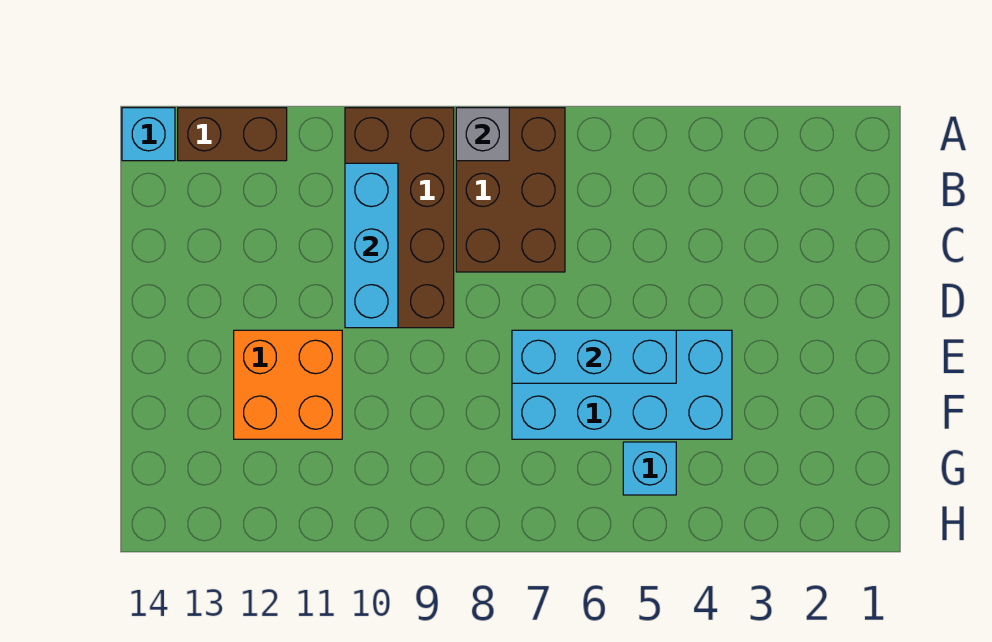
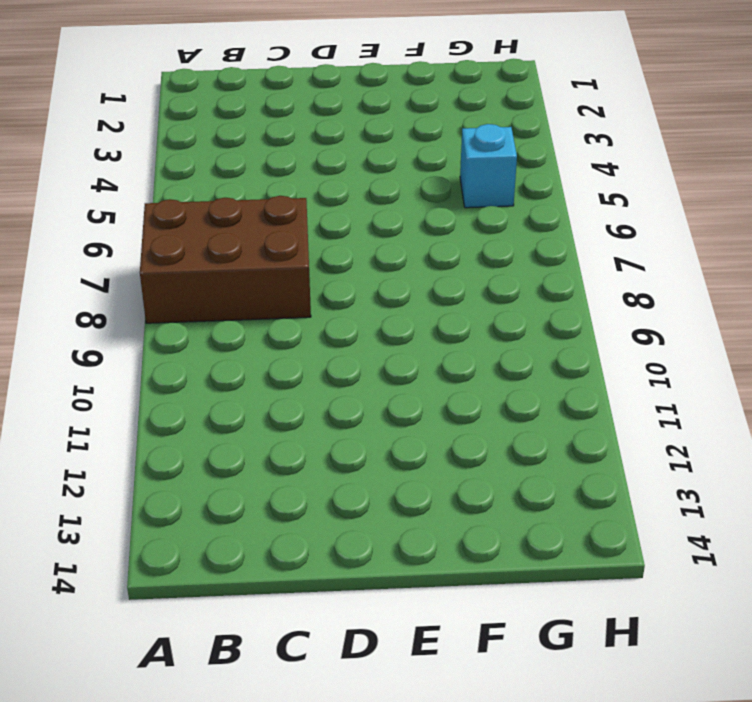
none -> brown 2x4 brick [345,108,454,328]
none -> brown 1x2 brick [178,108,287,161]

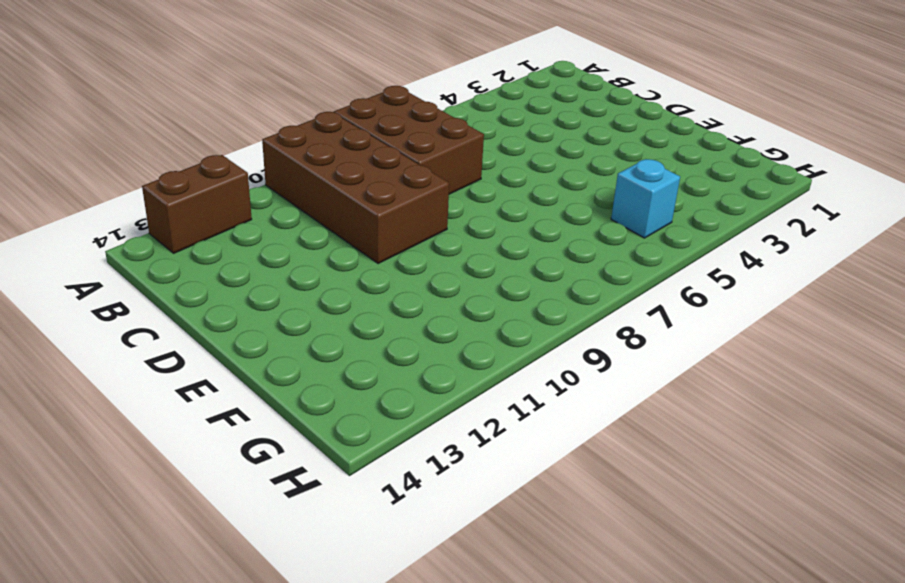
none -> cyan 1x1 brick [122,108,175,161]
none -> cyan 2x4 brick [512,330,732,439]

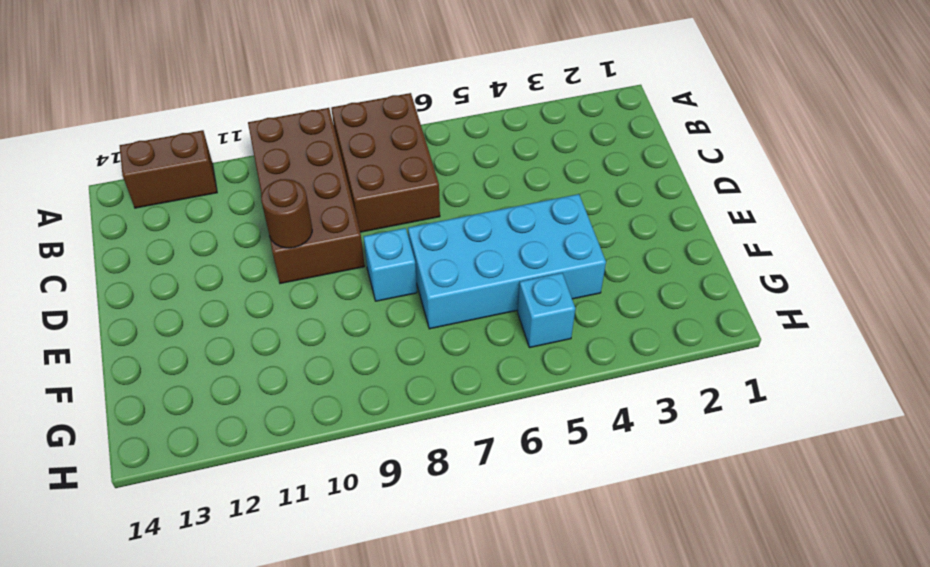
brown 1x1 round brick [261,179,312,248] -> cyan 1x3 brick [345,163,398,328]
cyan 1x1 brick [363,228,417,301] -> cyan 1x1 brick moved to [122,108,175,161]
none -> orange 2x2 brick [234,330,342,439]
none -> grey 1x1 brick [456,108,509,161]

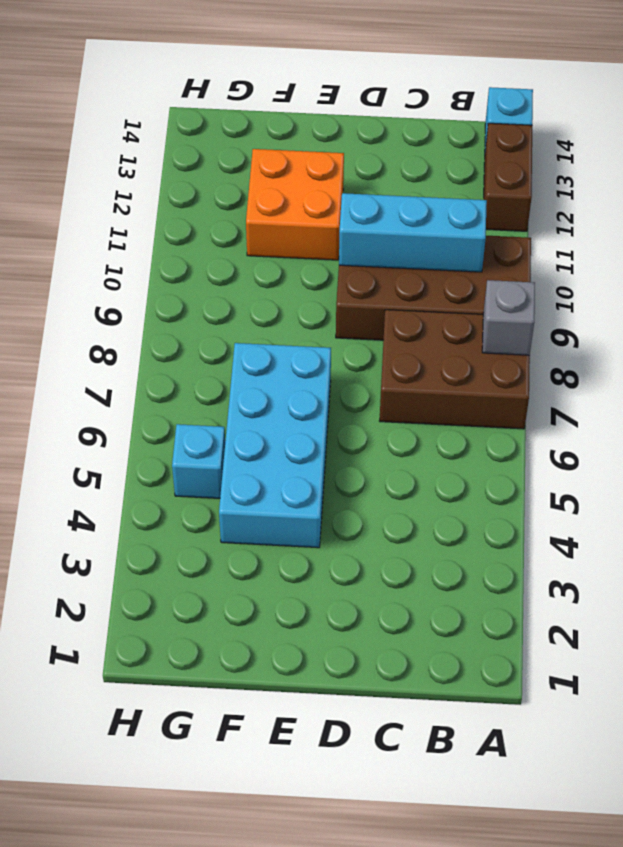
none -> cyan 1x3 brick [512,330,676,383]

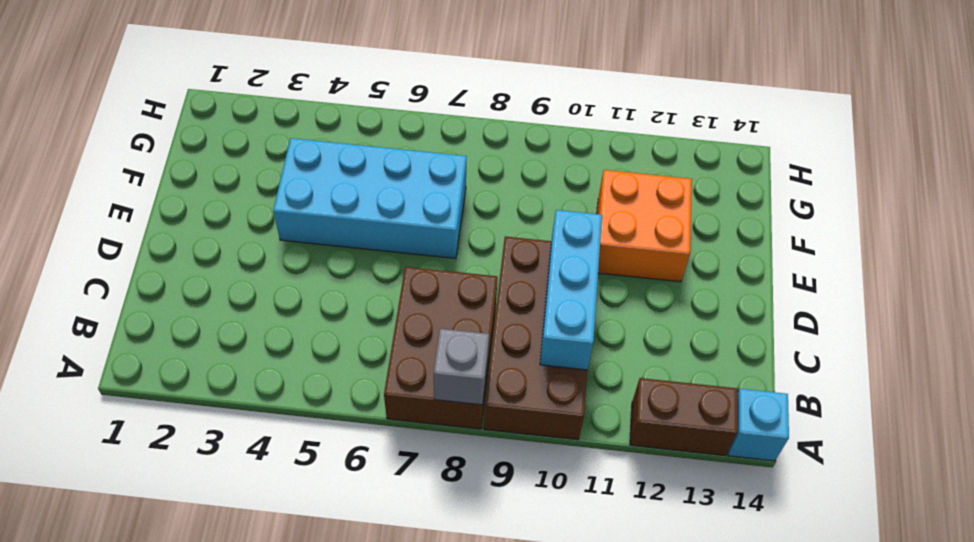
none -> cyan 1x1 brick [623,442,676,495]
none -> cyan 1x3 brick [512,330,676,383]

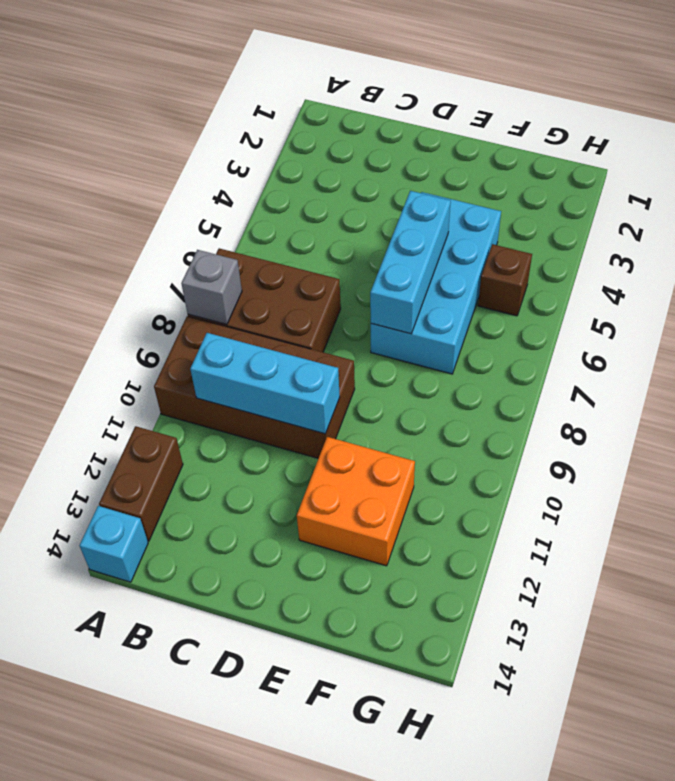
brown 1x1 brick [478,244,532,316] -> cyan 1x1 brick [623,442,676,495]

